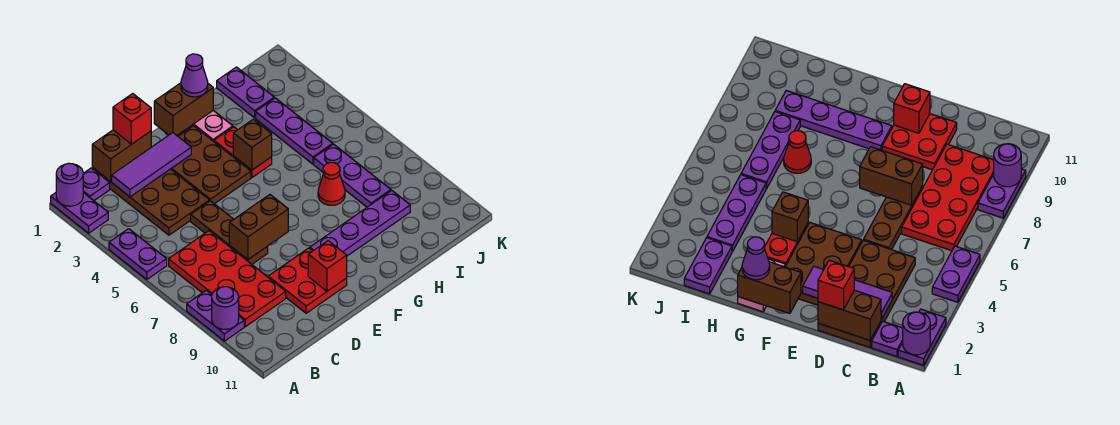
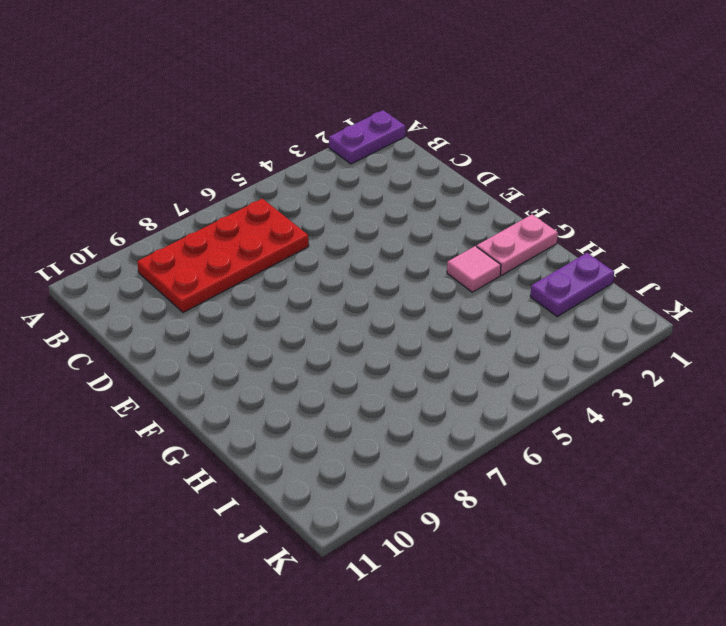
pink 1x1 tile [447,246,501,292] -> red 1x2 plate [214,127,272,177]
none -> purple 1x2 plate [109,229,167,279]
none -> purple 1x2 plate [187,290,244,341]
none -> purple 1x1 plate [83,168,110,201]

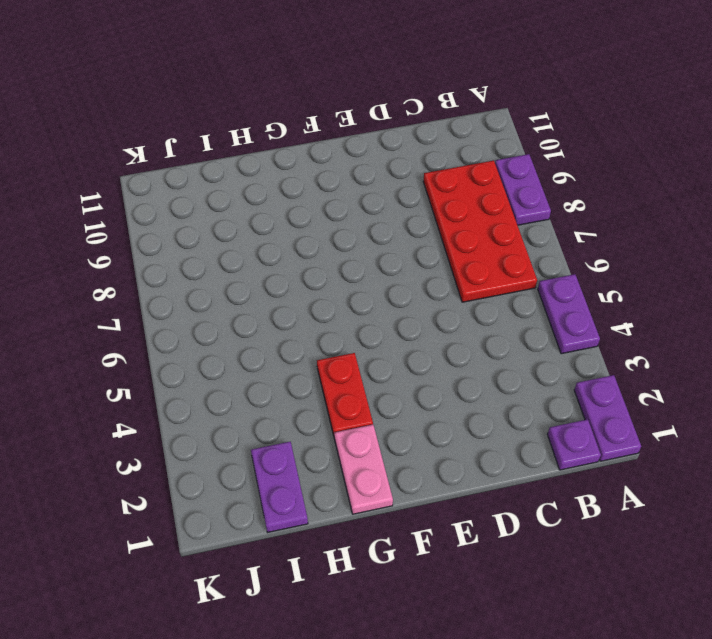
none -> brown 2x4 plate [92,167,209,235]
none -> brown 1x3 plate [191,201,268,264]
none -> red 2x2 plate [268,248,347,313]

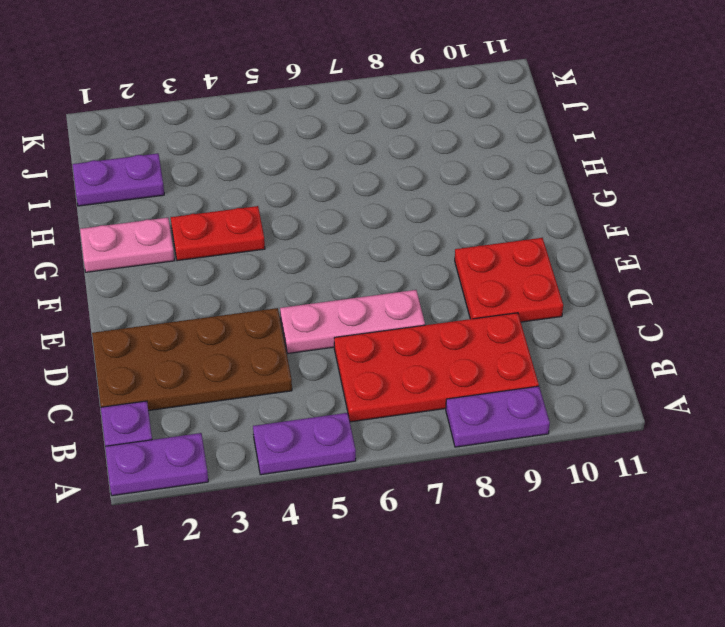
pink 1x3 plate [280,290,425,353] -> brown 1x3 plate [191,201,268,264]
none -> brown 2x3 plate [171,126,251,204]
none -> purple 1x4 plate [310,190,410,256]
none -> red 1x1 cone [318,163,345,205]

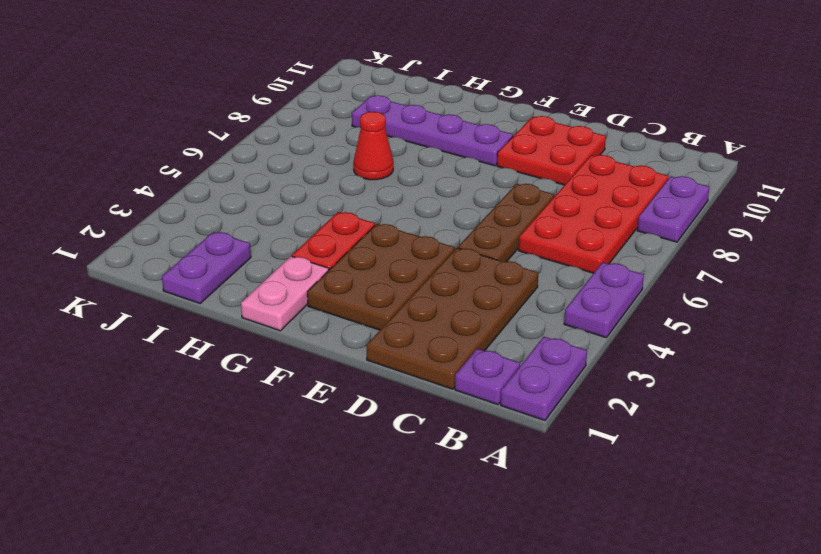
none -> purple 1x3 plate [256,98,333,164]
none -> purple 1x3 plate [314,144,391,207]
none -> purple 1x1 round brick [56,163,83,206]

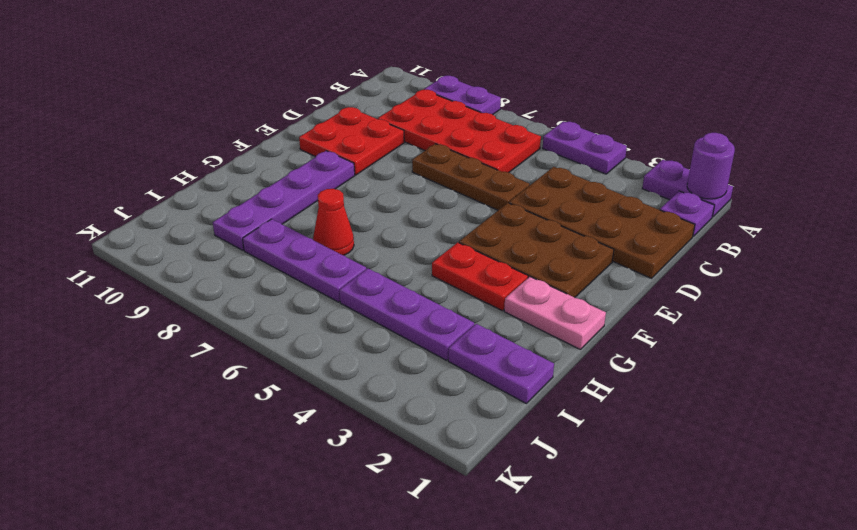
none -> purple 1x1 round brick [212,287,239,330]
none -> brown 1x2 brick [92,130,151,181]
none -> purple 1x3 tile [112,133,191,197]

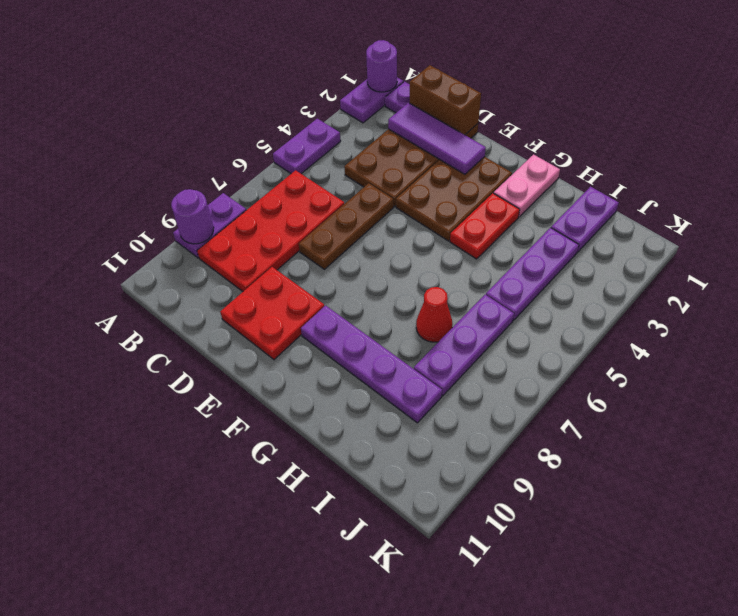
none -> brown 1x2 brick [229,195,288,259]
none -> red 1x1 brick [308,241,347,291]
none -> brown 1x2 brick [154,83,213,135]

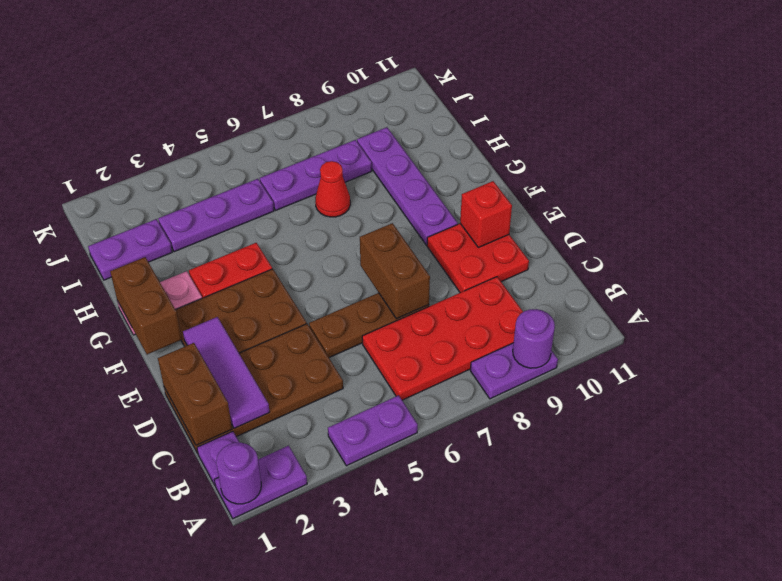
none -> brown 1x1 brick [233,119,272,170]
none -> red 1x1 brick [113,94,151,144]
none -> purple 1x1 cone [181,54,208,97]

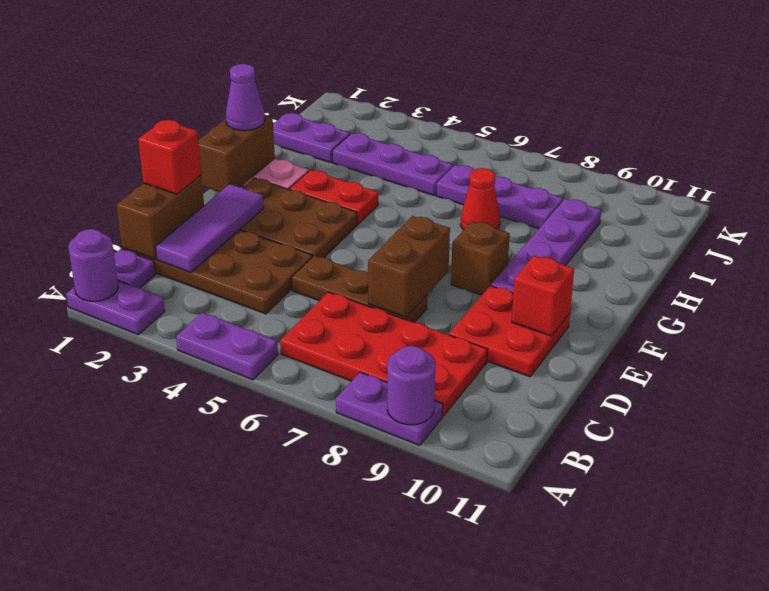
brown 1x1 brick [451,221,510,295] -> brown 1x1 brick moved to [233,119,272,170]

